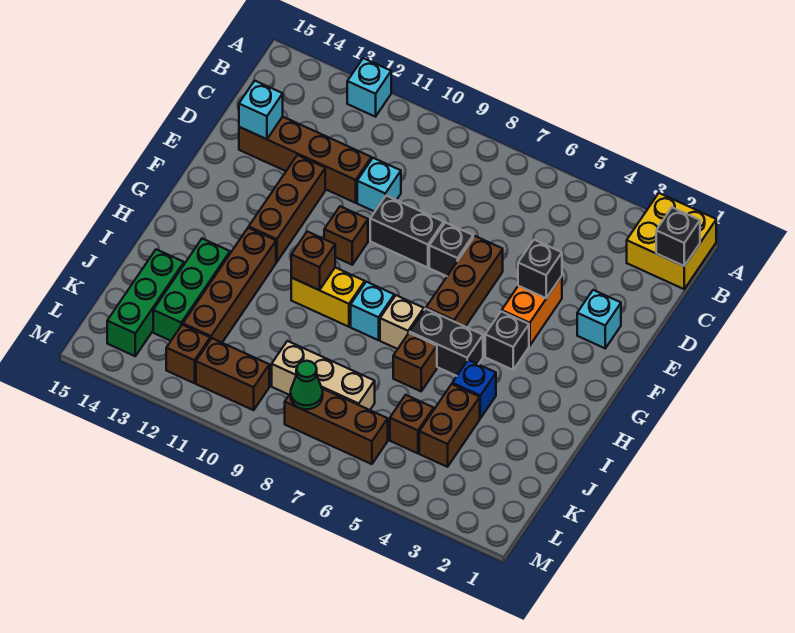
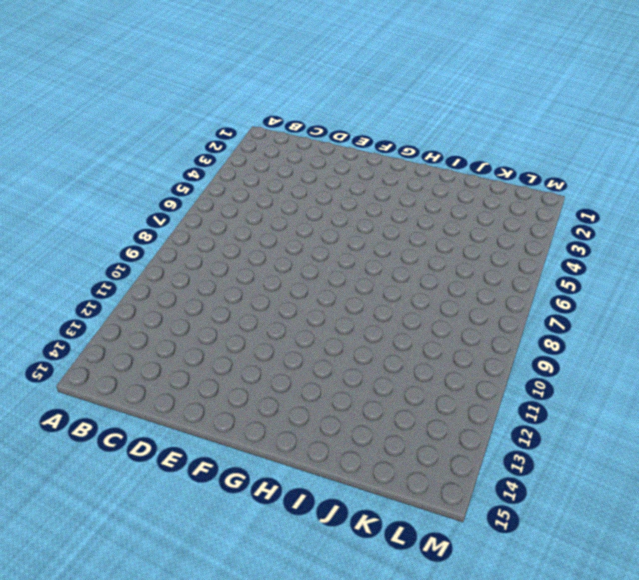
none -> yellow 2x2 brick [627,193,716,289]
none -> cyan 1x1 brick [347,58,391,117]
none -> cyan 1x1 brick [357,158,401,212]
none -> brown 1x4 brick [239,117,371,203]

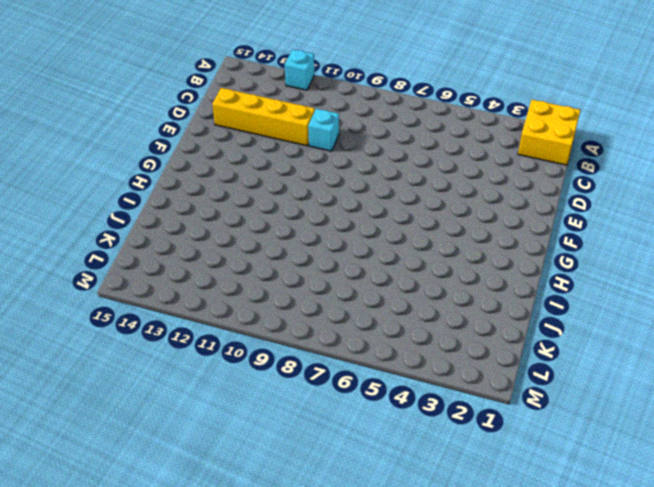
yellow 1x4 brick [212,88,315,146] -> brown 1x4 brick [239,117,371,203]
none -> cyan 1x1 brick [577,290,621,348]
none -> orange 1x2 brick [502,276,562,346]
none -> brown 1x3 brick [426,236,503,327]
none -> black 1x1 brick [429,223,473,276]

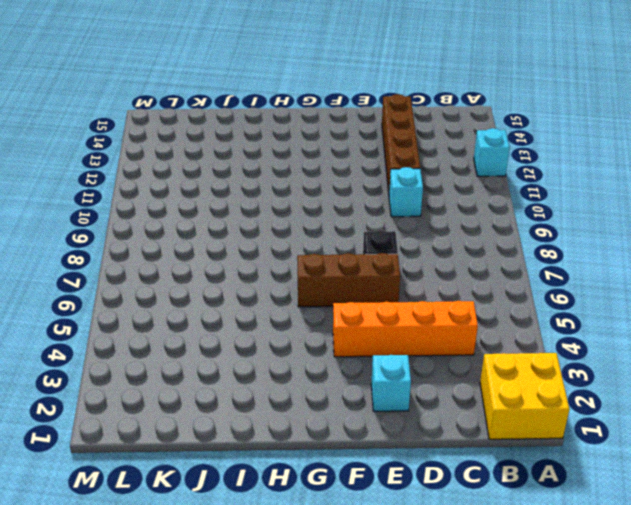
orange 1x4 brick [333,301,478,357] -> orange 1x2 brick [502,276,562,346]
none -> black 1x2 brick [370,196,444,268]
none -> brown 1x3 brick [249,155,325,262]
none -> brown 1x1 brick [324,206,368,265]
none -> black 1x1 brick [485,311,529,370]

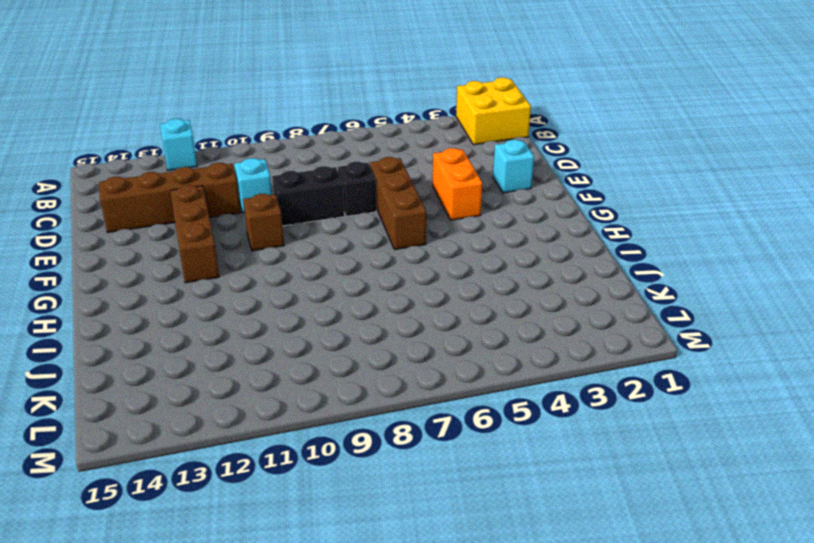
none -> black 1x1 brick [485,311,529,370]
none -> black 1x2 brick [410,309,483,376]
none -> tan 1x1 brick [380,295,424,349]
none -> cyan 1x1 brick [351,282,394,340]

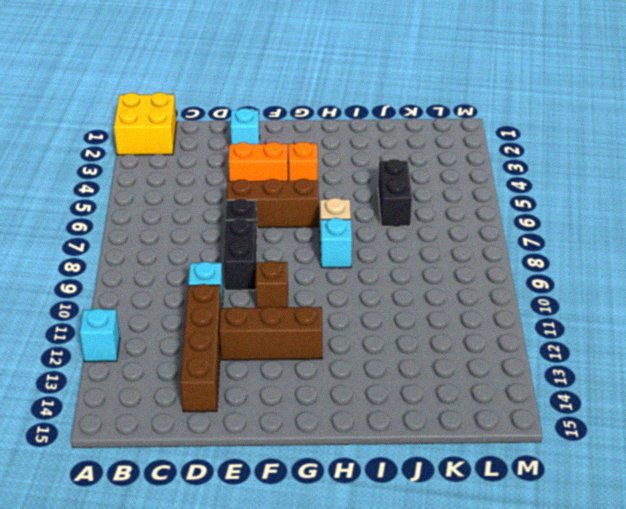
orange 1x1 brick [289,142,318,181] -> black 1x1 brick [485,311,529,370]
black 1x2 brick [378,159,412,226] -> black 1x2 brick moved to [410,309,483,376]
none -> yellow 1x2 brick [291,268,365,327]
none -> brown 1x4 brick [183,228,276,343]
none -> blue 1x1 brick [452,360,496,418]
none -> brown 1x1 brick [393,333,437,391]

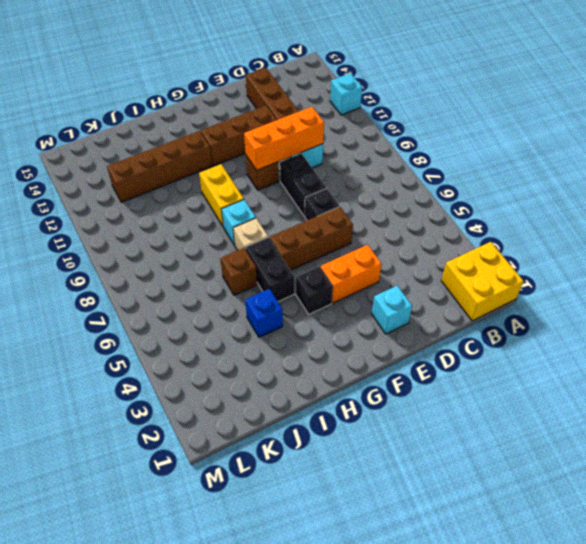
orange 1x3 brick [244,107,324,170] -> none
none -> green 1x3 brick [153,239,230,341]
none -> brown 1x2 brick [419,384,480,467]
none -> green 1x3 brick [107,249,184,356]
none -> brown 1x1 brick [390,395,434,453]

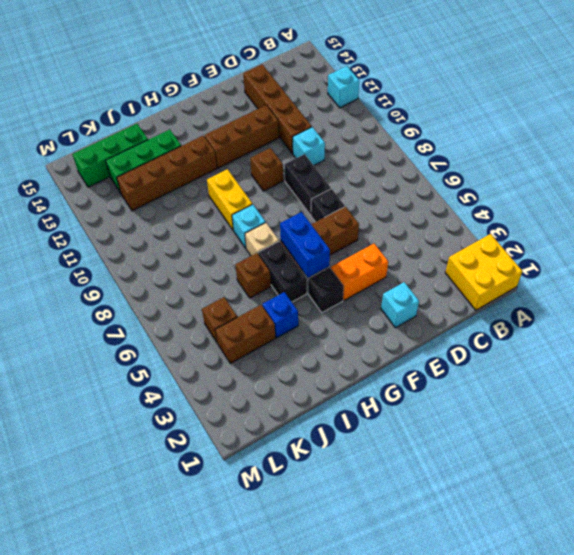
blue 1x2 brick [280,212,330,277] -> none
none -> tan 1x3 brick [272,341,375,410]
none -> brown 1x3 brick [285,389,388,464]
none -> brown 1x2 brick [196,338,269,410]
none -> brown 1x1 brick [166,325,210,383]

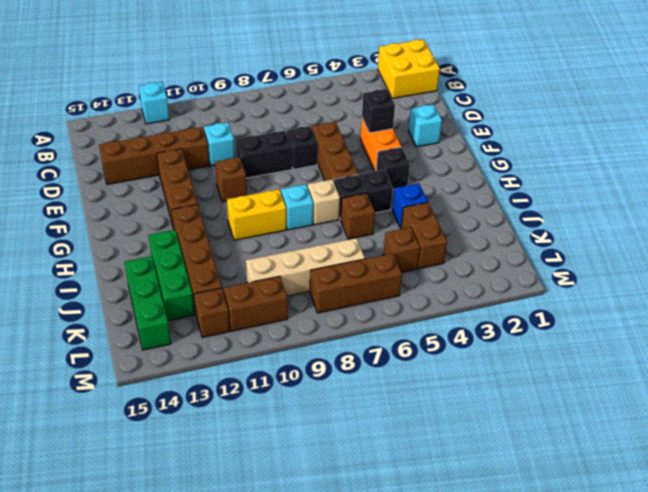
tan 1x4 brick [246,238,365,296] -> tan 1x3 brick [272,341,375,410]
none -> black 1x1 brick [656,208,700,266]
none -> cyan 1x1 brick [239,81,283,139]
none -> brown 1x1 brick [291,232,335,290]
none -> green 1x1 cone [291,361,323,409]

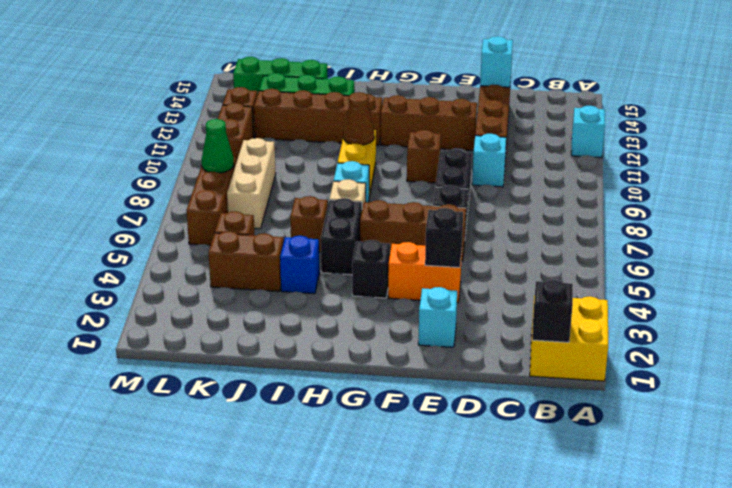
brown 1x1 cone [343,92,374,145] -> brown 1x1 brick [291,232,335,290]

